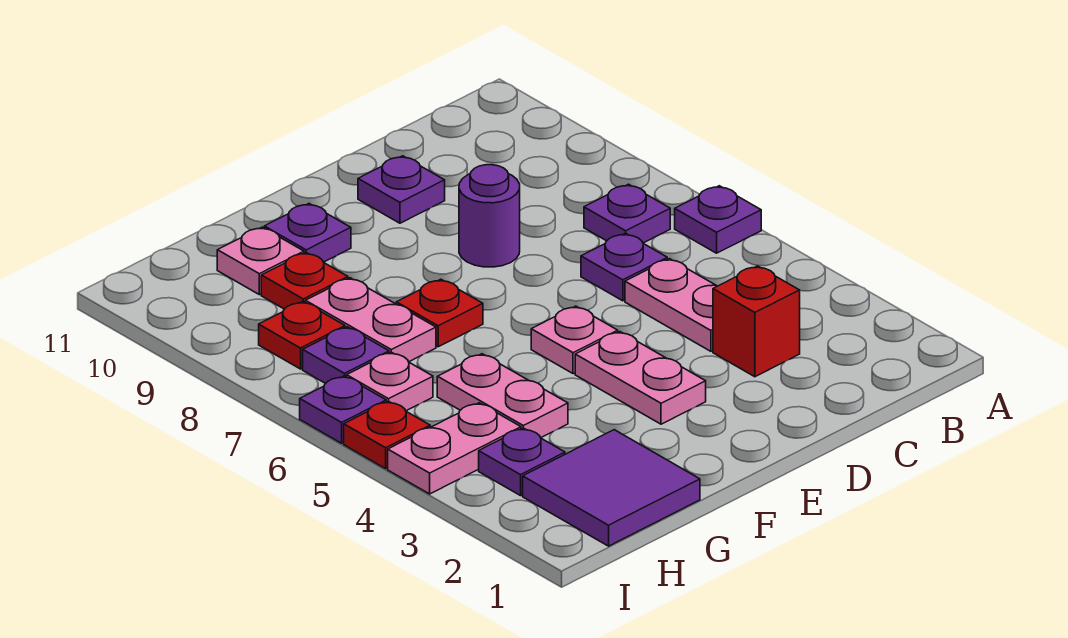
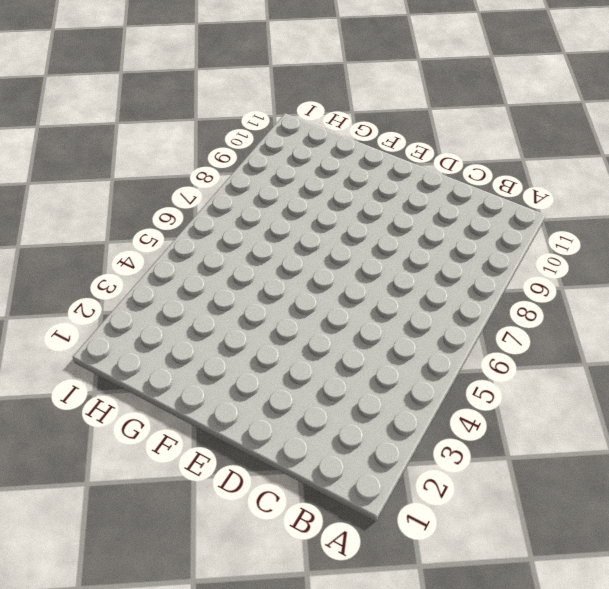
none -> purple 1x1 plate [675,186,761,253]
none -> purple 1x1 plate [584,184,670,243]
none -> red 1x1 brick [713,266,800,377]

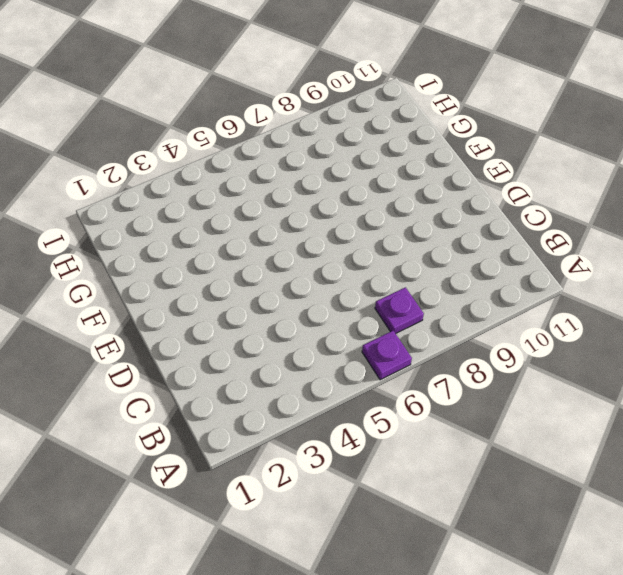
none -> red 1x1 brick [713,266,800,377]
none -> pink 1x2 plate [625,259,717,351]
none -> purple 1x1 plate [581,233,667,301]

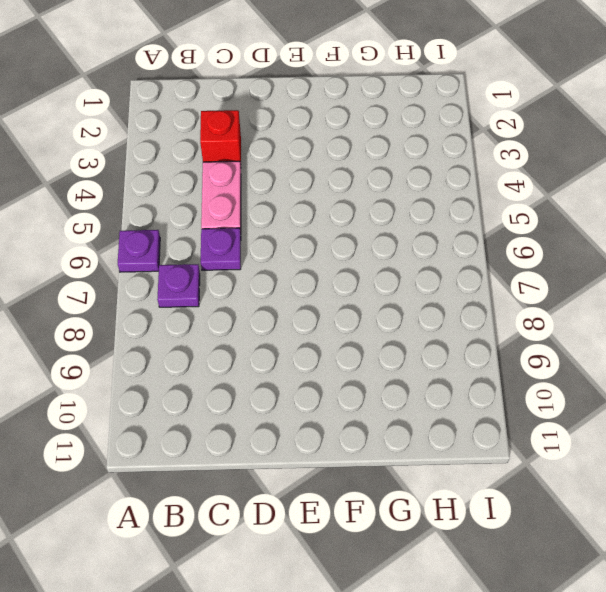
none -> purple 1x1 round brick [459,165,520,267]
none -> purple 1x1 plate [358,156,445,223]
none -> pink 1x2 plate [575,332,706,424]

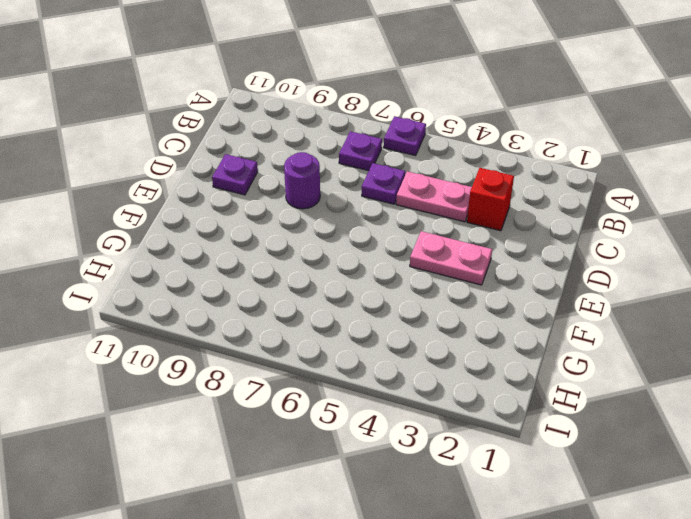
none -> pink 1x1 plate [531,306,618,374]
none -> red 1x1 plate [396,279,483,347]
none -> purple 1x1 plate [264,204,351,262]

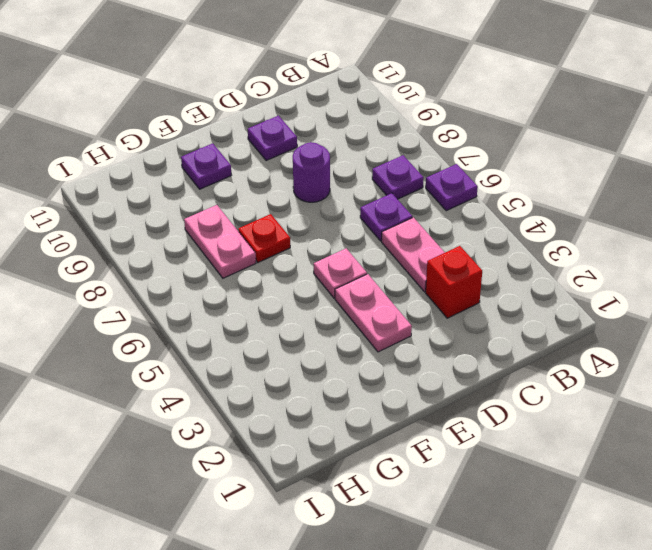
none -> purple 2x2 tile [523,430,700,546]
none -> pink 1x2 plate [437,354,568,438]
none -> red 1x1 plate [261,253,348,309]

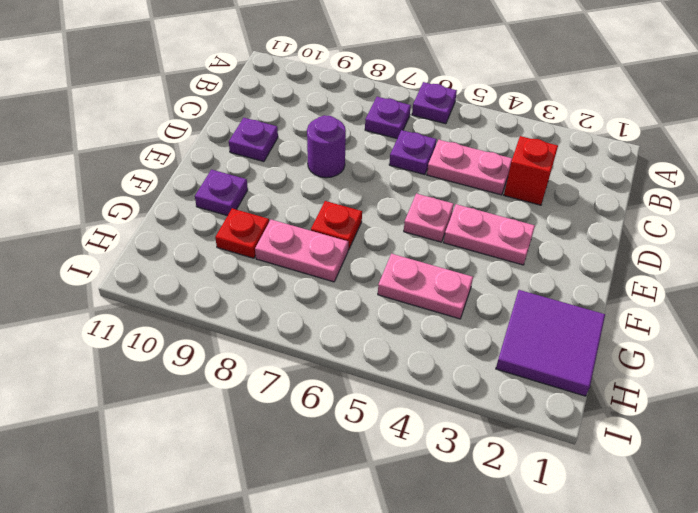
none -> pink 1x1 plate [217,227,304,295]
none -> purple 1x1 plate [479,428,565,496]
none -> pink 1x2 plate [388,403,521,494]

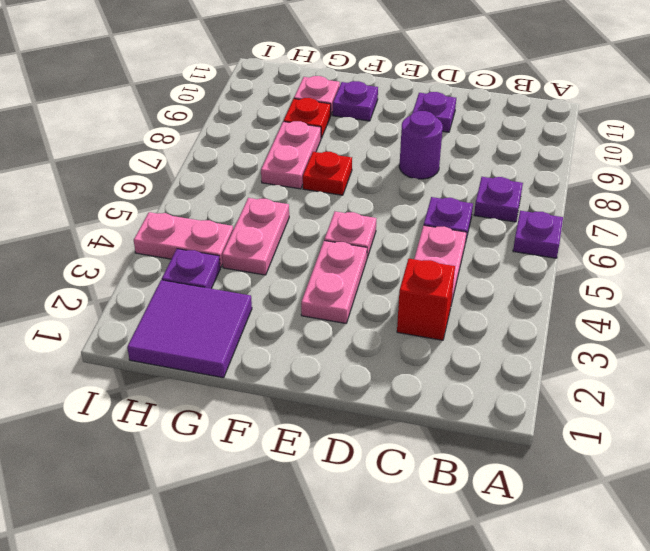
none -> pink 1x1 plate [347,352,433,411]
none -> purple 1x1 plate [303,327,389,384]
none -> red 1x1 plate [259,302,345,369]

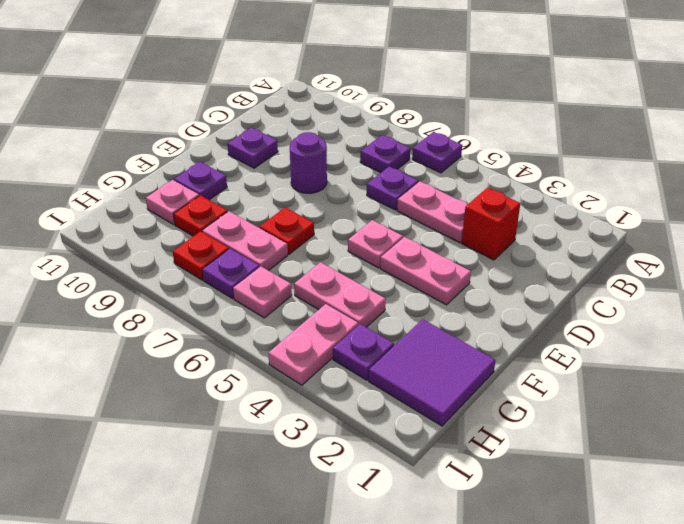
none -> red 1x1 plate [344,401,430,469]
none -> purple 1x1 plate [300,376,386,443]

